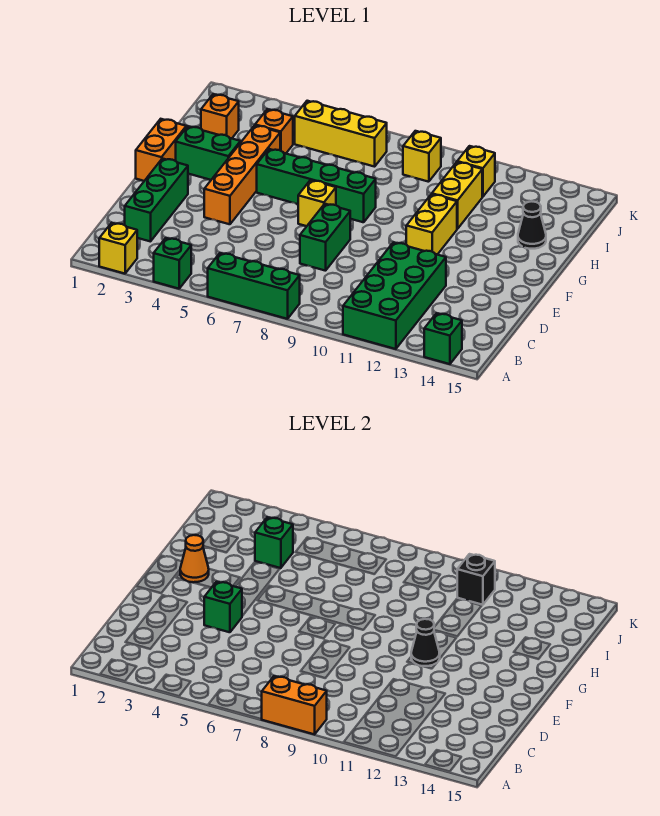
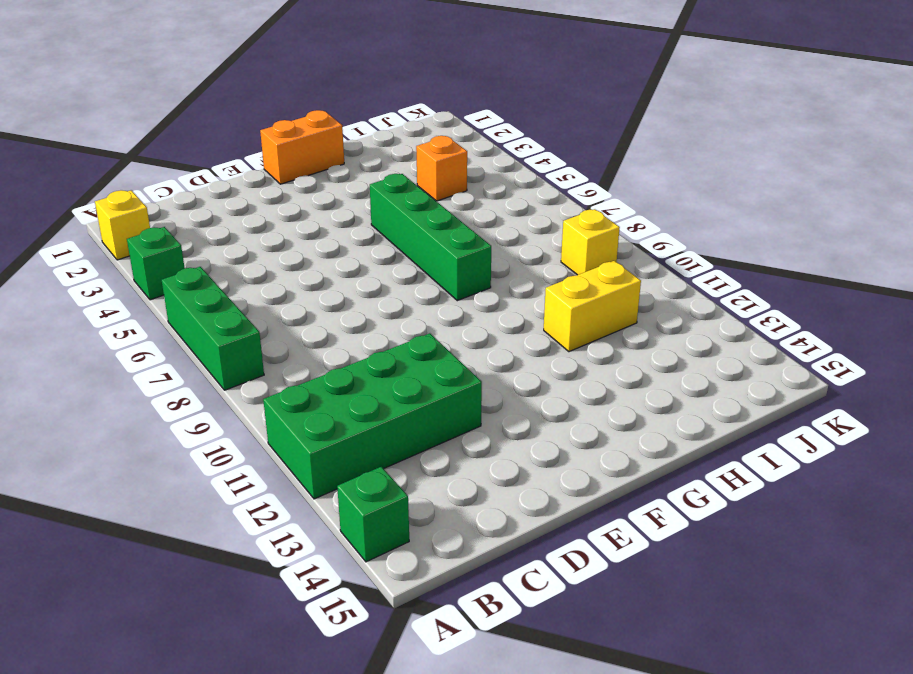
none -> green 1x3 brick [125,159,188,242]
none -> green 1x2 brick [300,204,350,271]
none -> orange 1x4 brick [204,125,280,224]

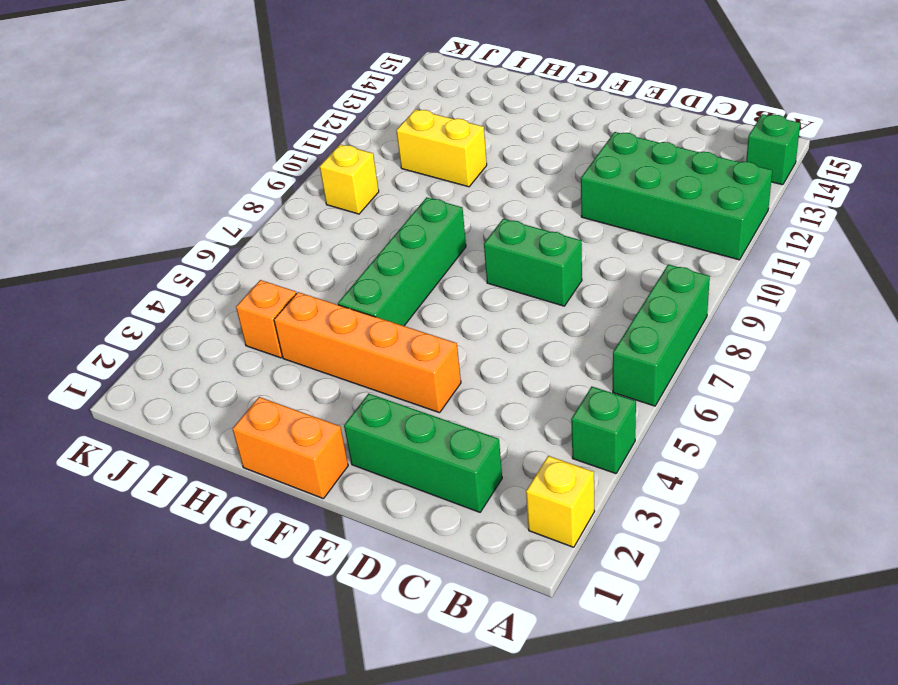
none -> yellow 1x1 brick [298,180,336,226]
none -> yellow 1x2 brick [406,194,457,255]
none -> green 1x2 brick [176,126,240,180]

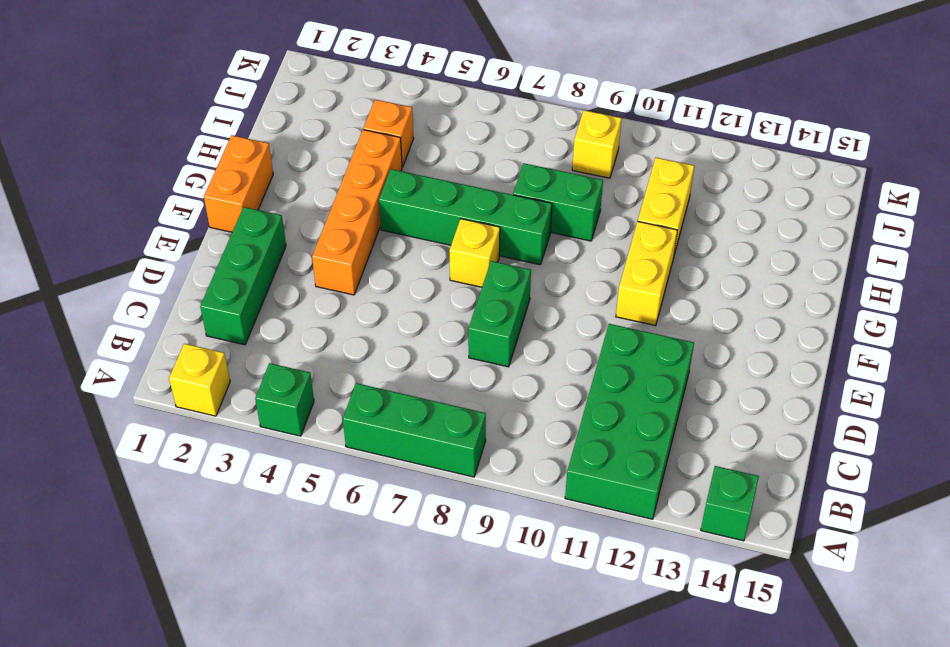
green 1x2 brick [513,163,603,241] -> green 1x2 brick moved to [176,126,240,180]
none -> black 1x1 cone [518,201,546,249]
none -> orange 1x1 brick [201,94,239,138]
none -> yellow 1x3 brick [295,101,387,167]

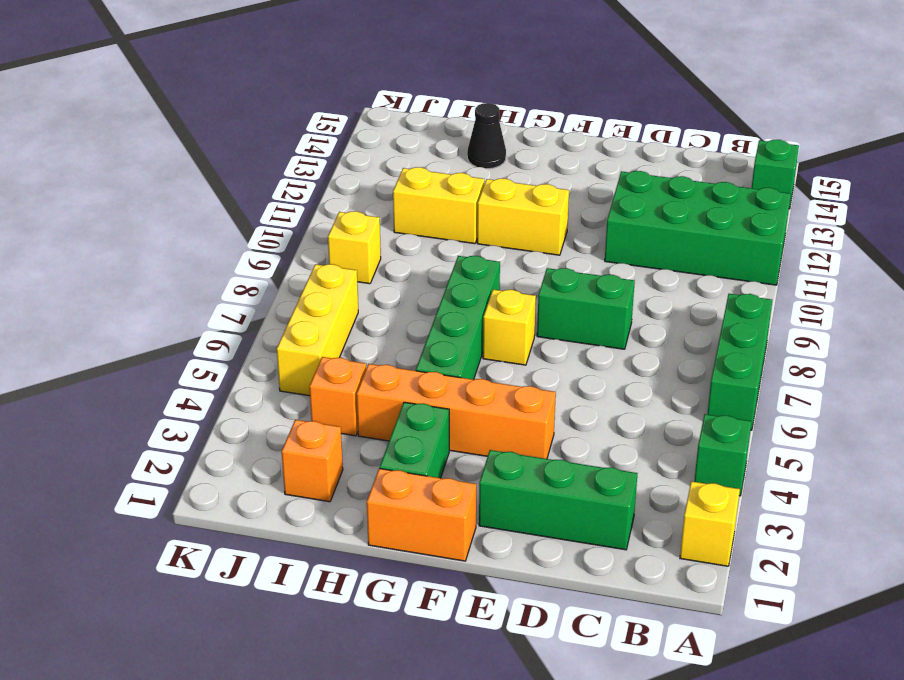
none -> yellow 1x1 brick [457,146,495,197]
none -> orange 1x2 brick [262,676,327,734]
none -> green 1x1 brick [204,582,242,632]

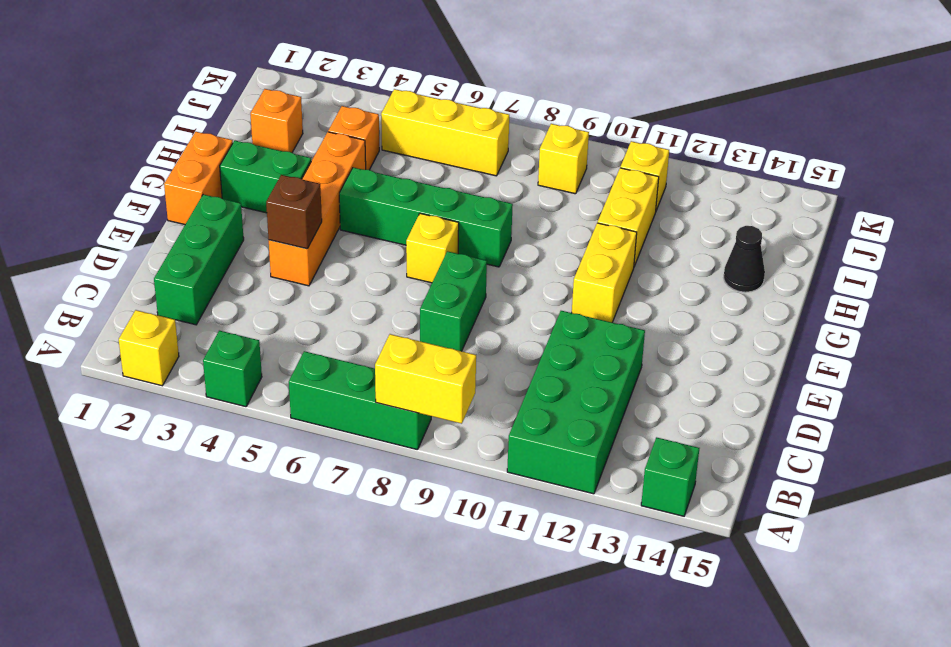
yellow 1x2 brick [375,334,476,424] -> orange 1x2 brick [262,676,327,734]
brown 1x1 brick [266,175,322,249] -> green 1x1 brick [204,582,242,632]
none -> black 1x1 cone [411,619,440,666]
none -> orange 1x1 cone [180,535,209,583]
none -> green 1x1 brick [255,517,293,568]

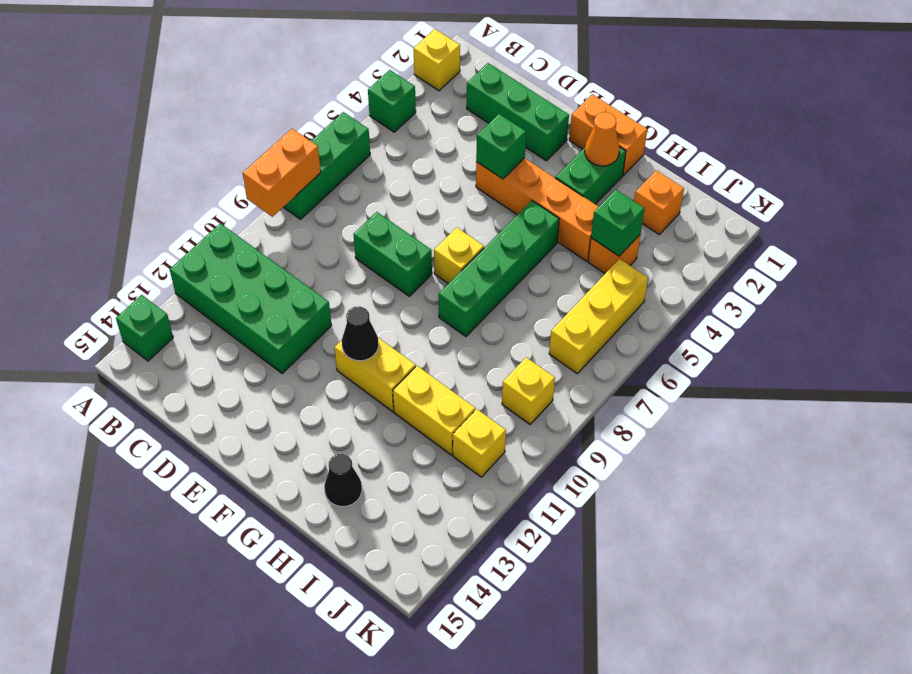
none -> black 1x1 brick [457,554,495,605]

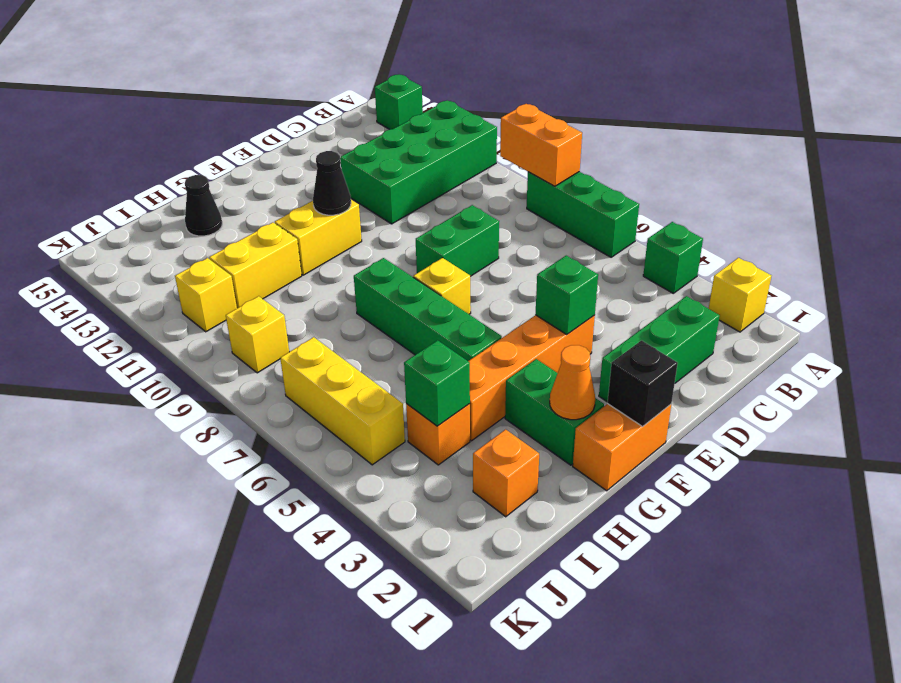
black 1x1 brick [607,341,678,426] -> black 1x1 brick moved to [457,554,495,605]

